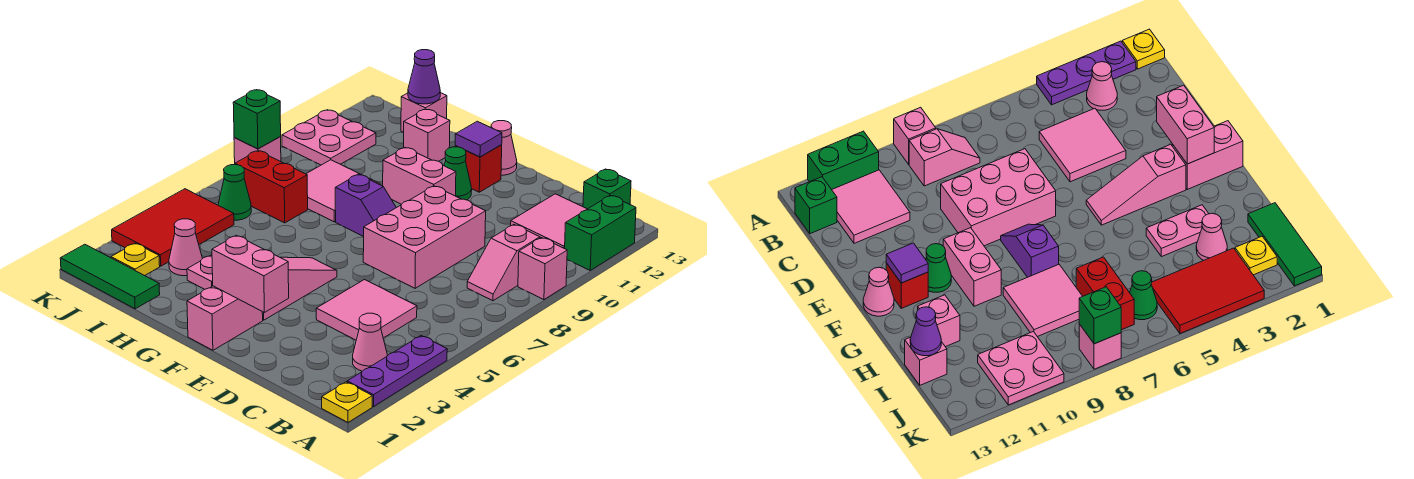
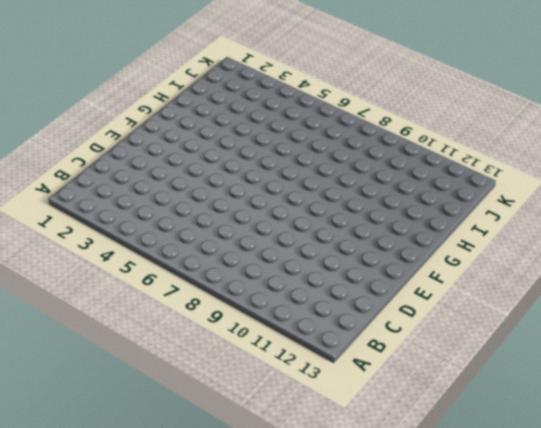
none -> yellow 1x1 plate [322,382,372,422]
none -> purple 1x3 plate [347,336,447,407]
none -> pink 1x1 brick [518,238,567,300]
none -> green 1x2 brick [565,195,636,270]

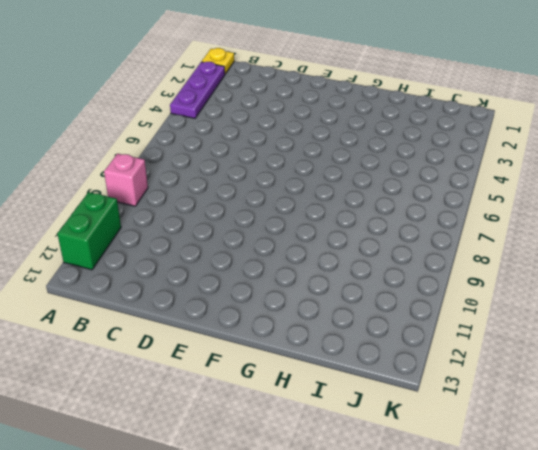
none -> pink 1x1 cone [353,313,387,371]
none -> pink 1x2 slope [467,225,540,301]
none -> pink 2x2 tile [511,194,587,248]
none -> green 1x1 brick [583,169,631,209]

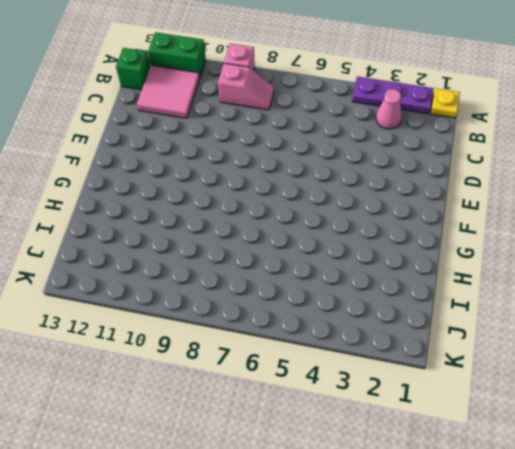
none -> pink 2x2 tile [316,280,417,340]
none -> pink 2x3 brick [363,186,486,288]
none -> pink 1x2 brick [187,286,263,350]
none -> pink 1x3 slope [262,257,337,320]

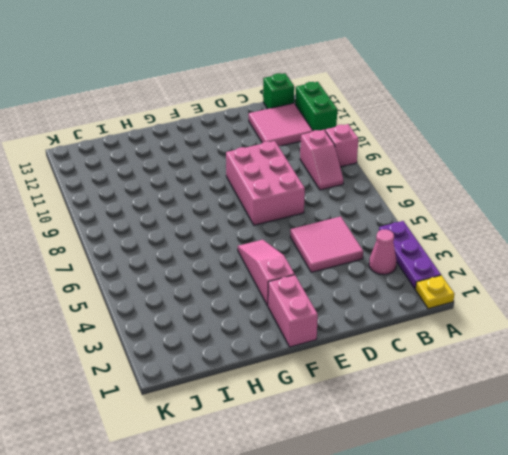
none -> purple 1x2 slope [335,174,396,237]
none -> pink 1x2 brick [383,148,456,204]
none -> green 1x1 cone [444,147,472,200]
none -> red 1x1 brick [455,145,502,192]

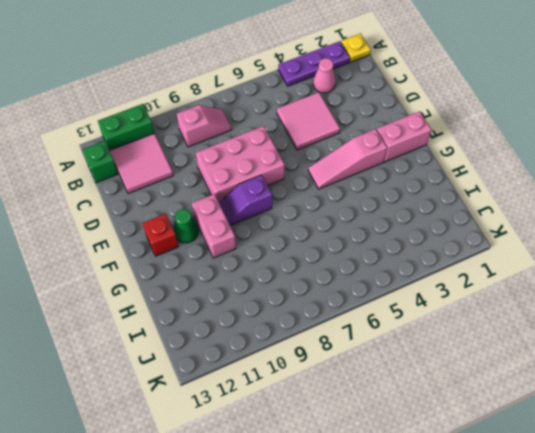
purple 1x2 slope [219,175,272,226] -> purple 1x2 slope turned to [335,174,396,237]
none -> pink 1x1 brick [518,238,567,300]
none -> pink 1x1 cone [491,121,517,175]
none -> pink 1x2 plate [187,255,213,289]
none -> pink 2x2 tile [306,160,380,222]

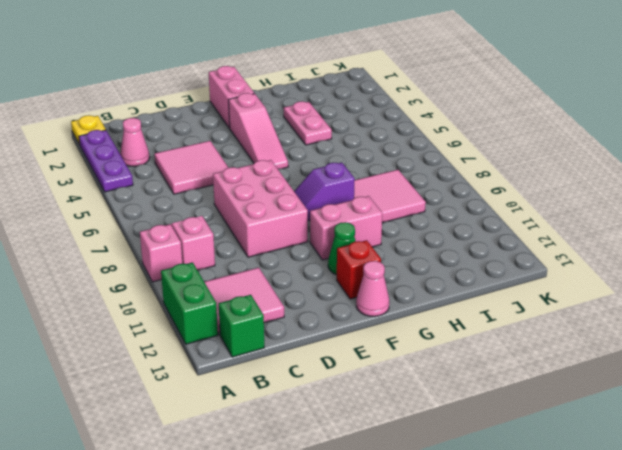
none -> pink 1x1 brick [403,109,450,161]
none -> green 1x3 tile [60,244,160,309]
none -> pink 1x1 cone [169,219,203,276]
none -> red 1x2 brick [235,151,308,223]

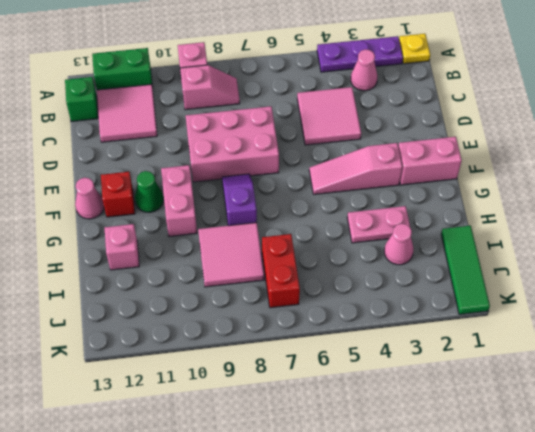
none -> pink 1x1 brick [401,93,447,132]
none -> yellow 1x1 plate [111,243,160,276]
none -> red 2x3 tile [112,189,234,266]
none -> green 1x1 cone [218,165,251,220]

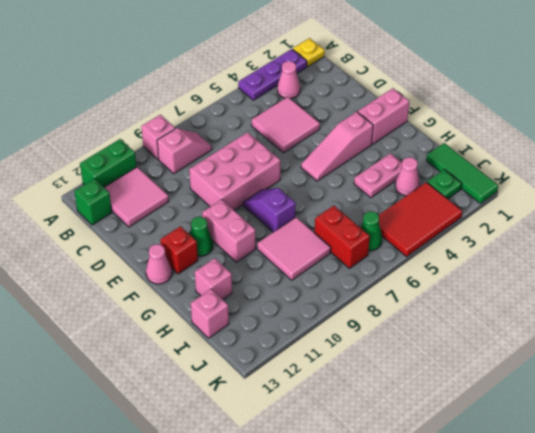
green 1x1 plate [427,170,462,199] -> yellow 1x1 plate [111,243,160,276]
none -> pink 2x2 plate [282,110,376,165]
none -> pink 1x1 brick [234,137,281,163]
none -> pink 1x2 brick [212,235,289,312]
none -> purple 1x1 tile [455,121,502,157]

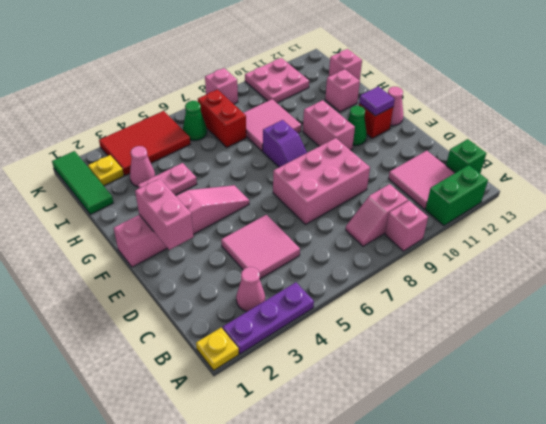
none -> purple 1x1 cone [408,50,440,104]
none -> green 1x1 brick [233,90,281,149]

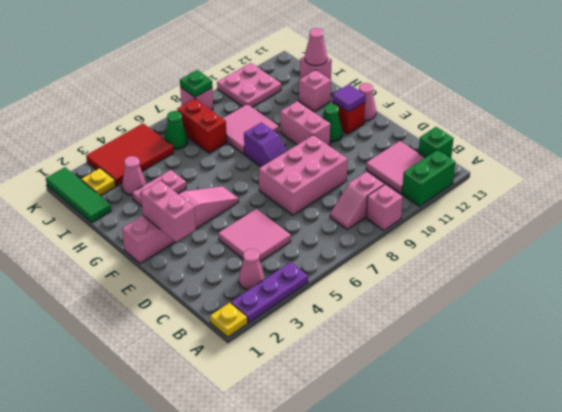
pink 1x1 cone [305,28,327,66] -> purple 1x1 cone [408,50,440,104]
green 1x1 plate [180,70,212,97] -> green 1x1 brick [233,90,281,149]

